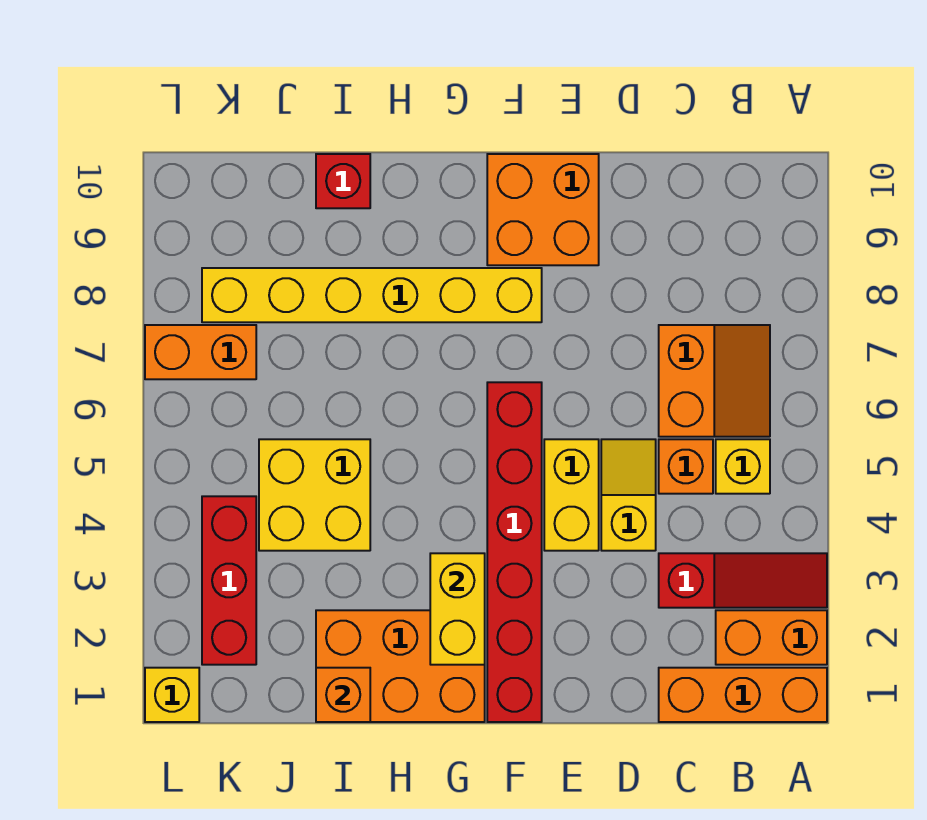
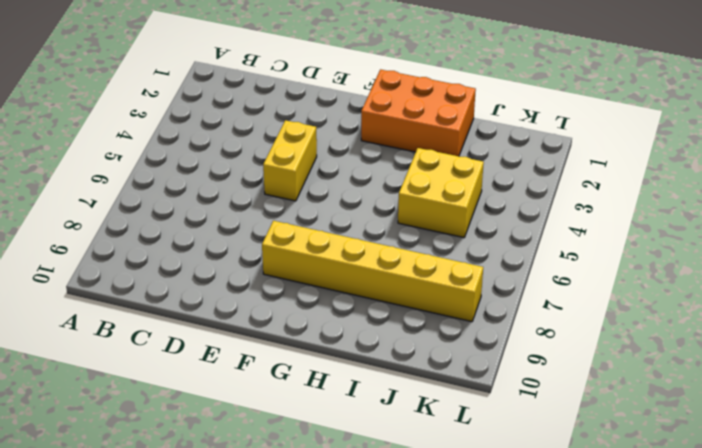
none -> orange 1x3 brick [659,668,827,722]
none -> orange 1x2 brick [716,610,827,665]
none -> red 1x3 slope [659,553,827,608]

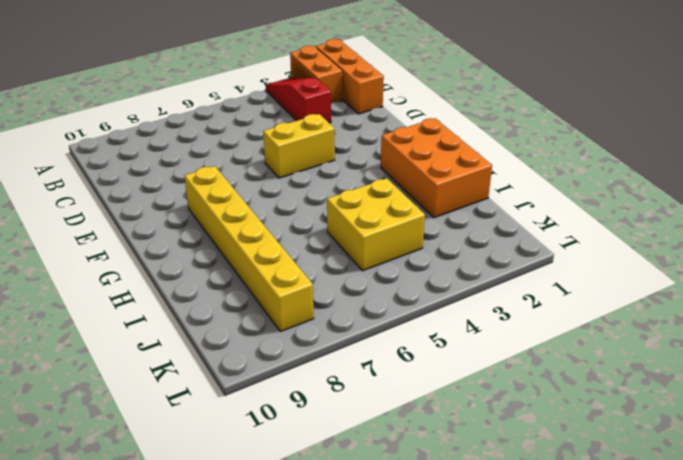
none -> yellow 1x1 brick [716,439,770,494]
none -> orange 2x2 slope [659,325,770,437]
none -> orange 1x1 brick [659,439,713,494]

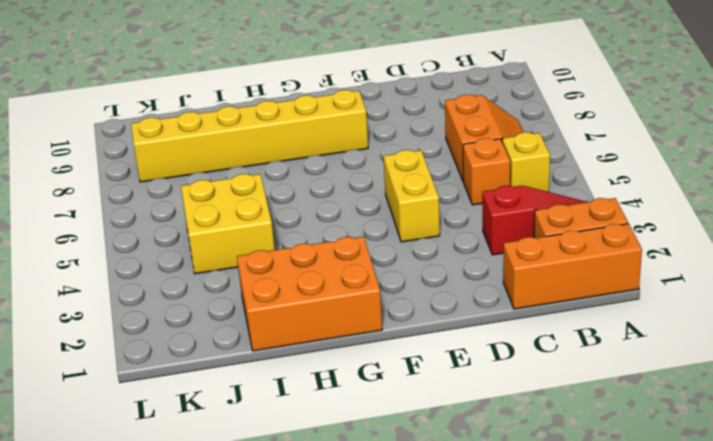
none -> yellow 1x2 slope [601,439,656,551]
none -> orange 2x2 brick [487,154,599,265]
none -> red 1x6 brick [487,382,542,722]

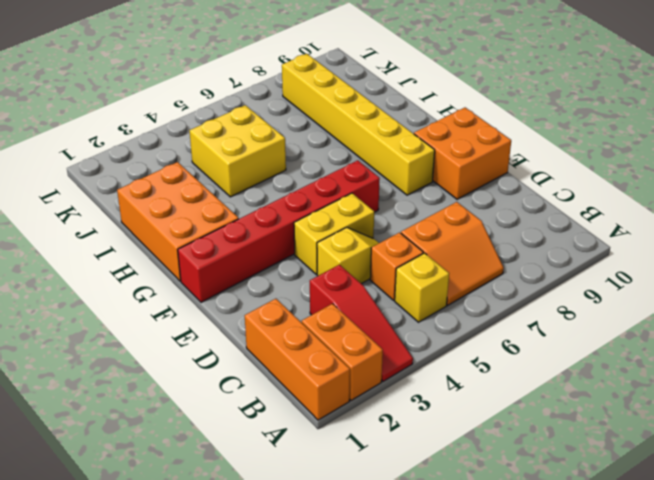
none -> red 1x1 brick [316,154,370,208]
none -> red 1x3 brick [202,496,256,665]
none -> orange 1x2 brick [145,325,256,379]

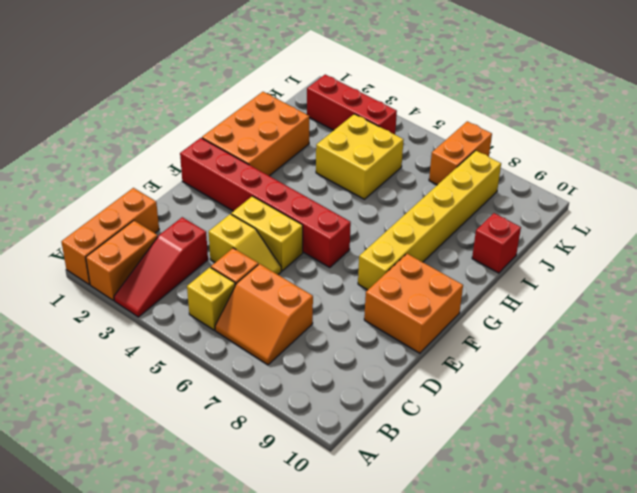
none -> yellow 1x1 brick [145,668,199,722]
none -> yellow 1x2 brick [430,553,485,665]
none -> orange 1x1 brick [316,668,370,722]

